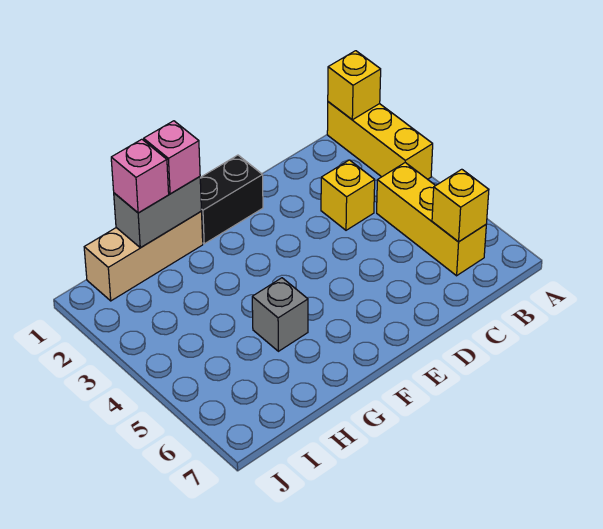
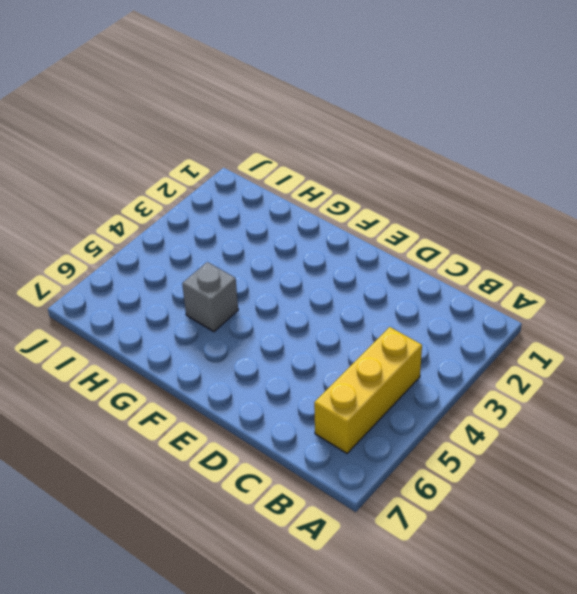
none -> yellow 1x3 brick [327,102,433,179]
none -> yellow 1x1 brick [321,160,375,230]

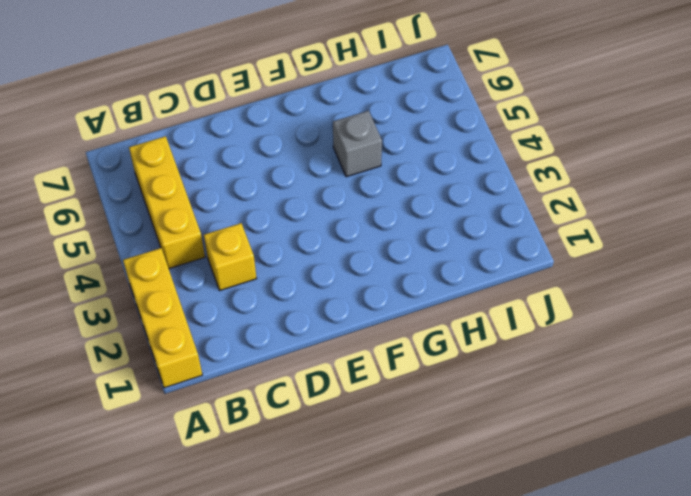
none -> black 1x2 brick [200,155,263,244]
none -> tan 1x3 brick [84,212,203,301]

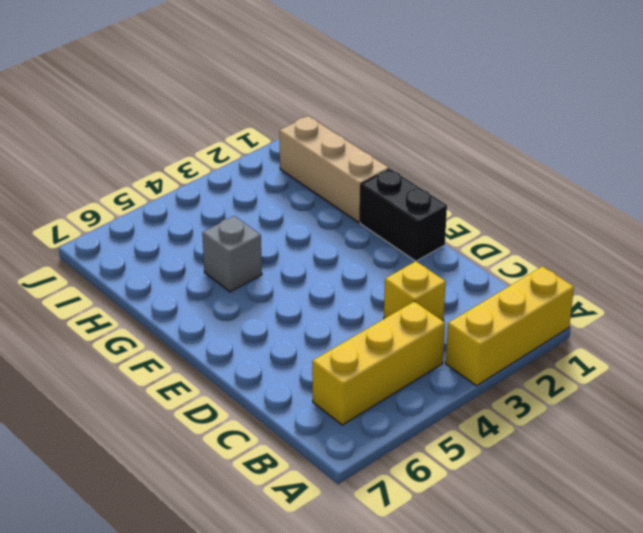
none -> yellow 1x1 brick [328,51,381,120]
none -> yellow 1x1 brick [432,169,489,242]

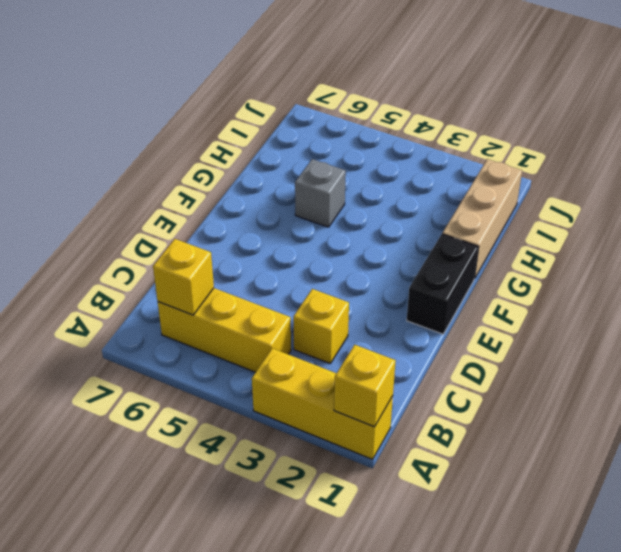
none -> grey 1x2 brick [114,177,201,248]
none -> pink 1x1 brick [144,121,200,194]

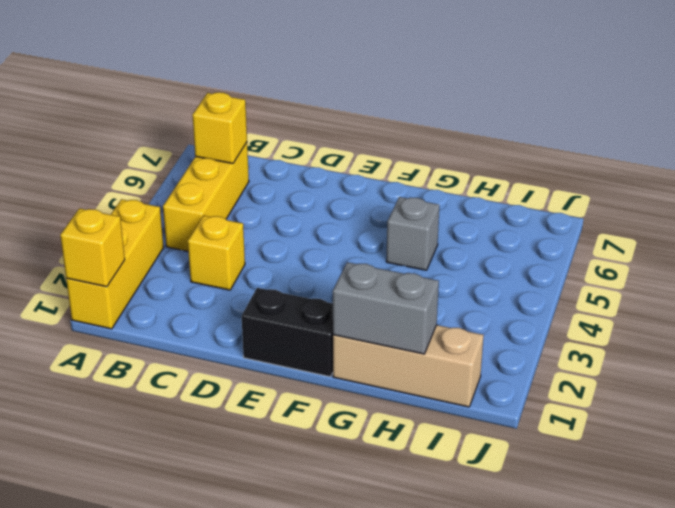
none -> pink 1x1 brick [144,121,200,194]
none -> pink 1x1 brick [111,139,169,213]

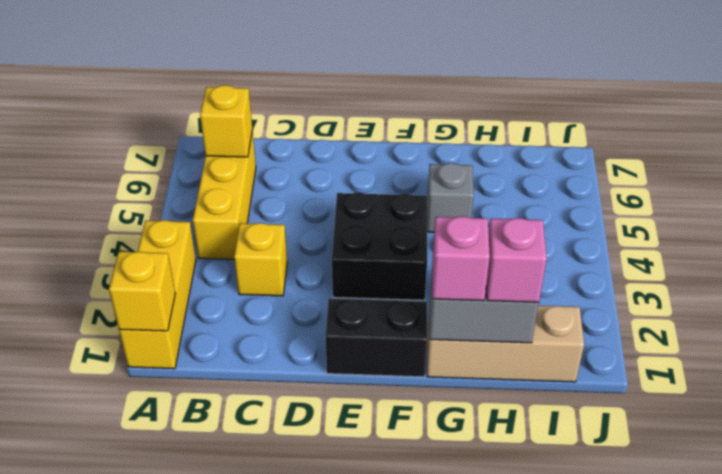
black 2x2 brick [332,192,427,300] -> none

